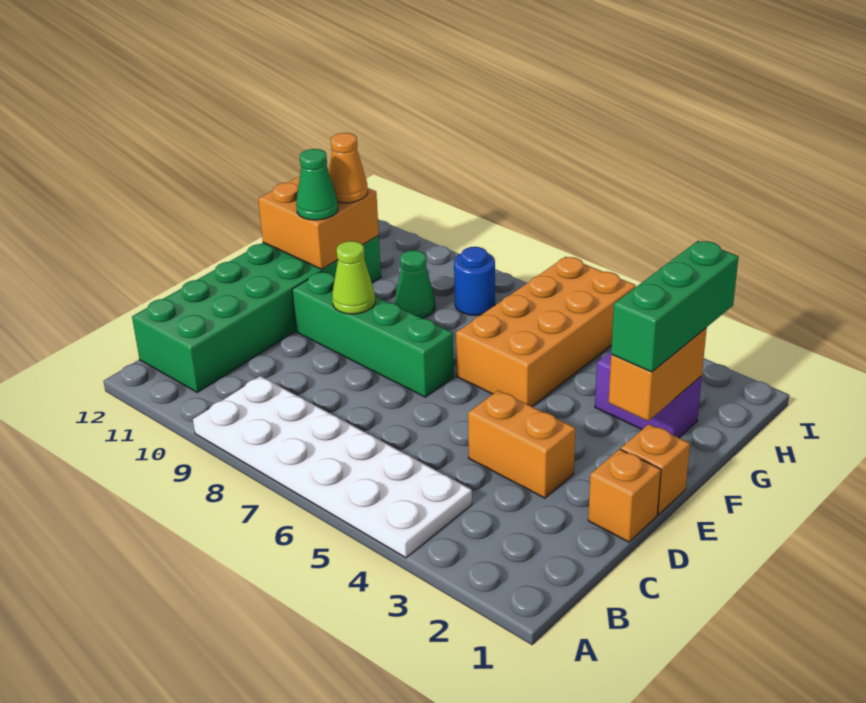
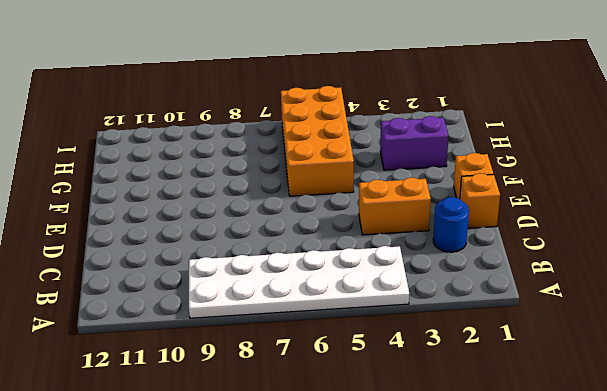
blue 1x1 round brick [433,197,469,252] -> blue 1x1 round brick moved to [454,247,495,315]
none -> green 2x6 brick [132,236,381,392]
none -> green 1x4 brick [292,272,454,397]
none -> green 1x1 cone [395,250,435,318]

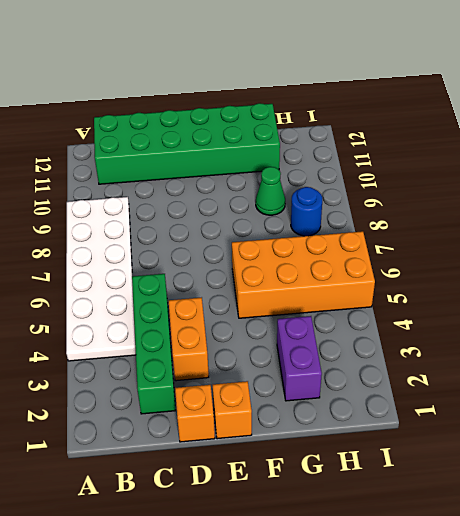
green 1x4 brick [132,274,176,414] -> green 1x4 brick moved to [292,272,454,397]
none -> lime 1x1 cone [332,241,375,314]
none -> orange 1x2 brick [609,328,707,421]
none -> orange 2x2 brick [258,176,379,269]

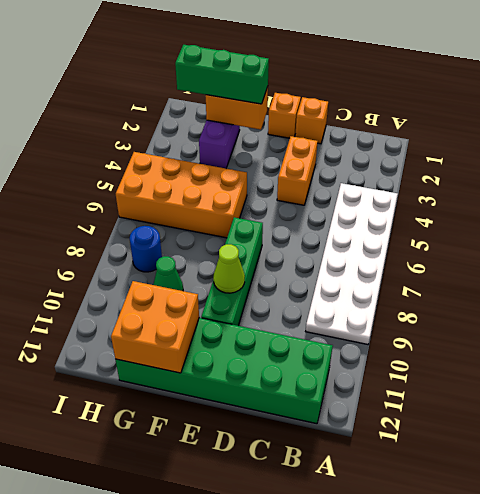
none -> green 1x1 cone [296,149,338,220]
none -> orange 1x1 cone [329,133,368,203]

